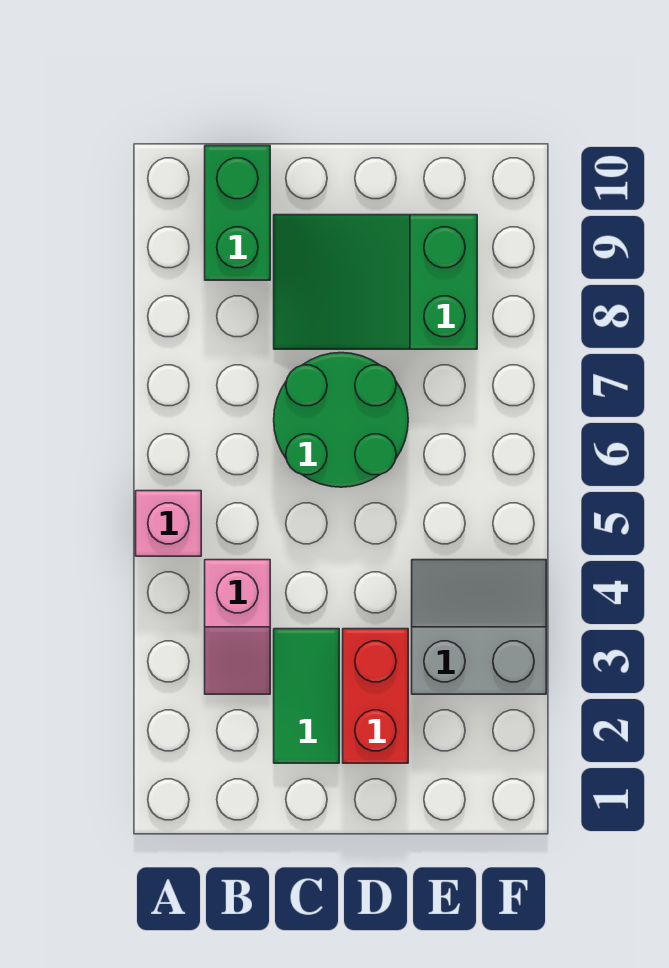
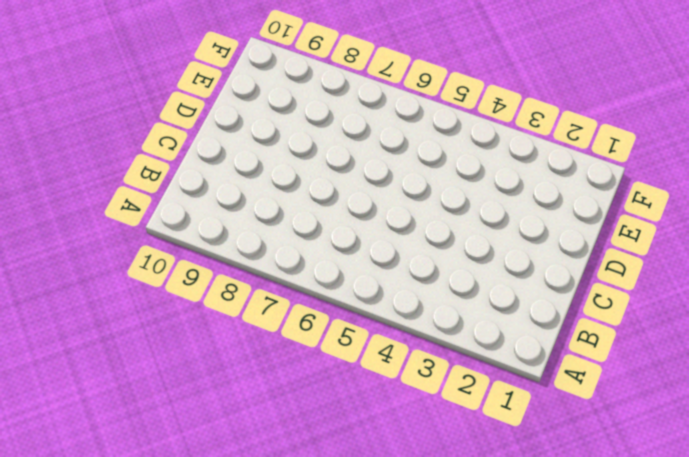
none -> pink 1x1 brick [136,491,201,556]
none -> pink 1x2 slope [205,560,270,694]

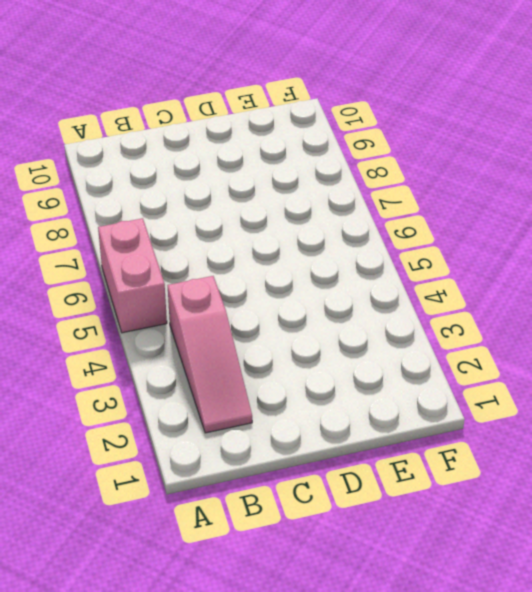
pink 1x2 brick [98,218,167,333] -> pink 1x1 brick [136,491,201,556]
pink 1x3 slope [168,276,252,433] -> pink 1x2 slope [205,560,270,694]
none -> green 1x2 brick [205,146,270,280]
none -> green 1x2 tile [274,629,339,763]

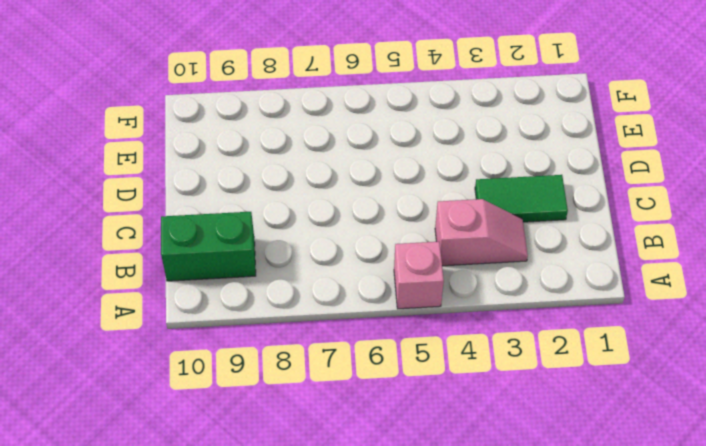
none -> green 2x2 round brick [274,353,408,487]
none -> green 2x3 slope [274,215,477,349]

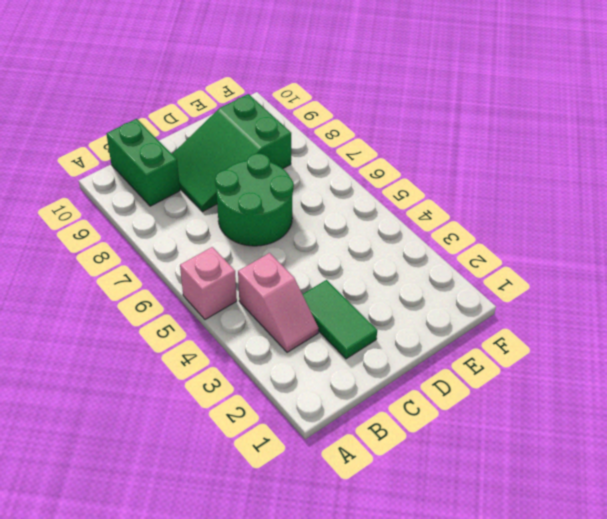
none -> red 1x2 brick [343,629,408,763]
none -> grey 2x2 slope [412,560,546,694]

